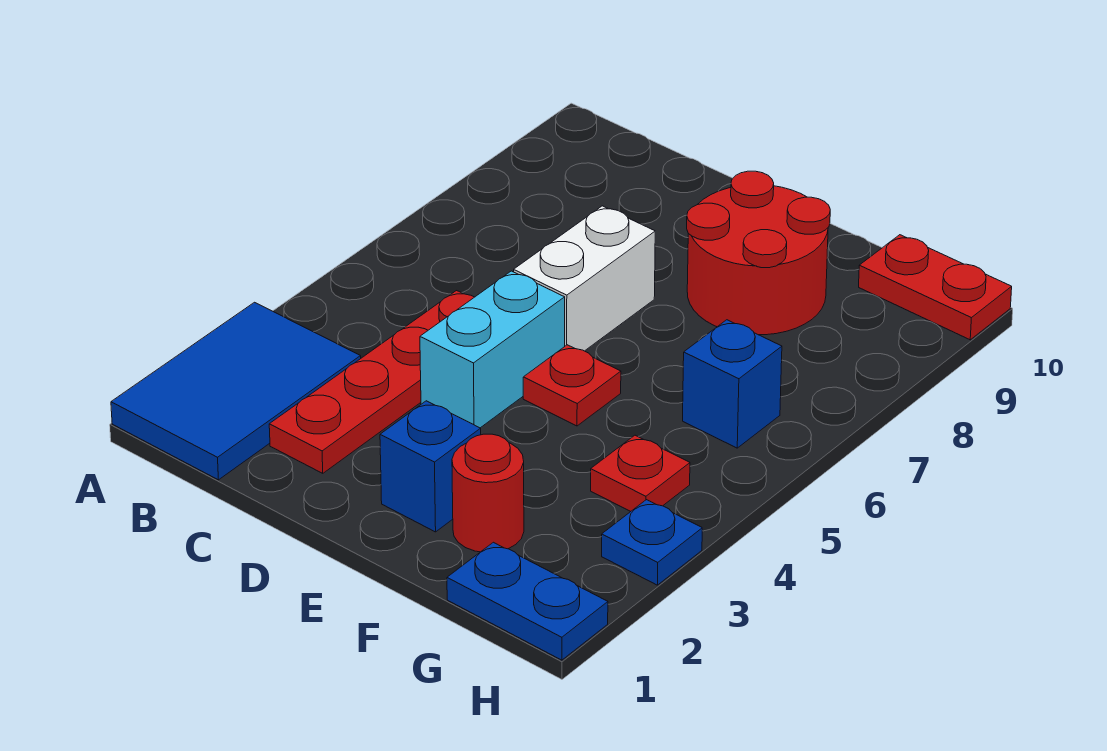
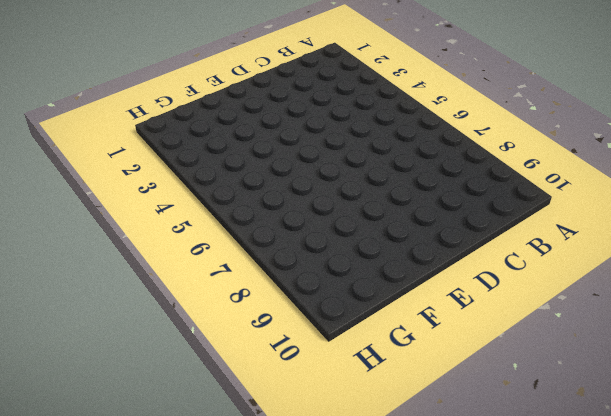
none -> blue 2x3 tile [111,302,361,480]
none -> red 1x4 plate [269,291,474,473]
none -> cyan 1x2 brick [420,271,565,428]

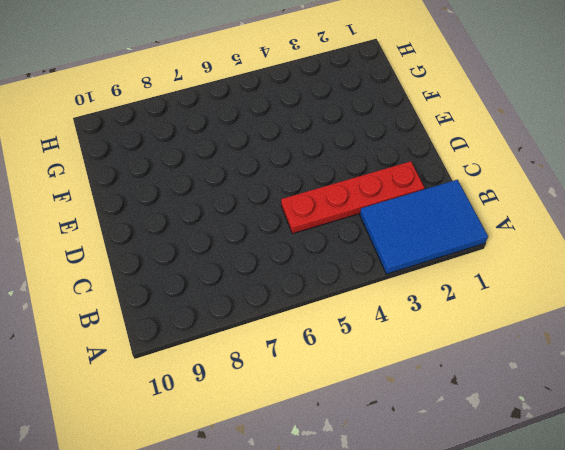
none -> cyan 1x2 brick [420,271,565,428]
none -> white 1x2 brick [514,206,655,351]
none -> blue 1x1 brick [380,401,481,532]

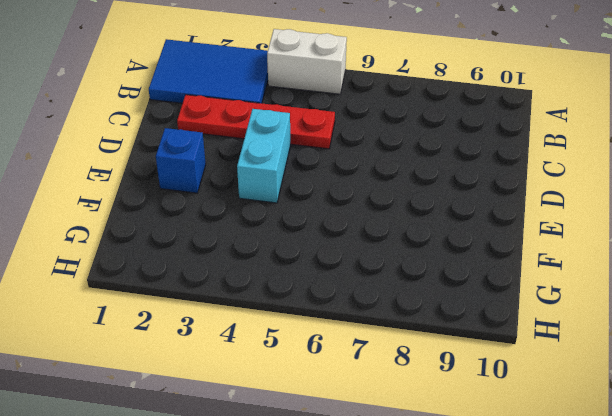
white 1x2 brick [267,29,347,94] -> white 1x2 brick moved to [514,206,655,351]
cyan 1x2 brick [237,109,290,203] -> cyan 1x2 brick turned to [420,271,565,428]
none -> red 1x1 plate [523,345,621,426]
none -> red 2x2 round brick [687,171,830,335]
none -> red 1x1 round brick [452,434,524,552]

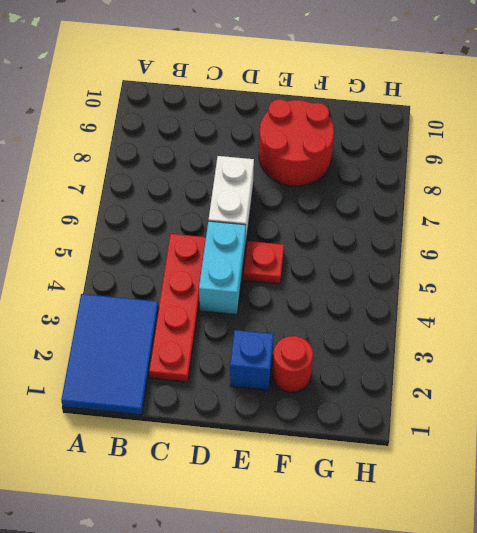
none -> blue 1x2 plate [447,542,608,660]
none -> red 1x1 plate [591,435,690,512]
none -> blue 1x1 brick [683,320,782,448]

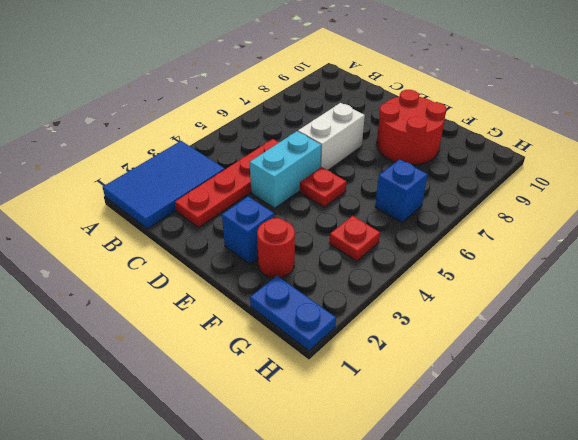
none -> red 1x2 plate [859,235,1012,340]
none -> blue 1x1 plate [602,500,702,585]

